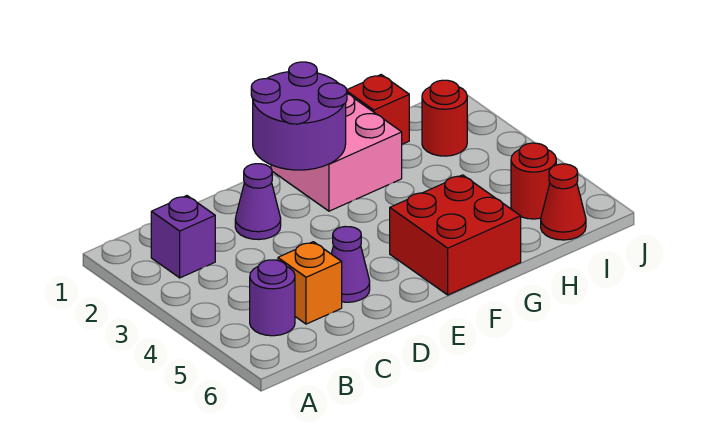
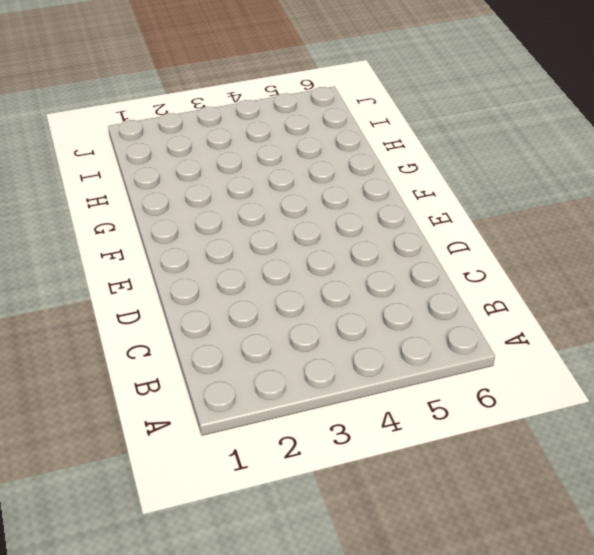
none -> purple 1x1 brick [151,196,215,278]
none -> purple 1x1 round brick [250,260,295,336]
none -> orange 1x1 brick [278,242,342,324]

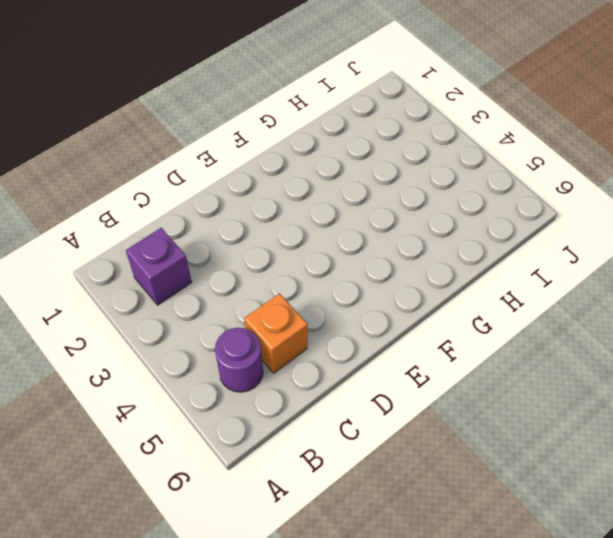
none -> purple 1x1 cone [235,164,281,240]
none -> purple 1x1 cone [331,227,370,302]
none -> pink 2x2 brick [271,94,402,211]

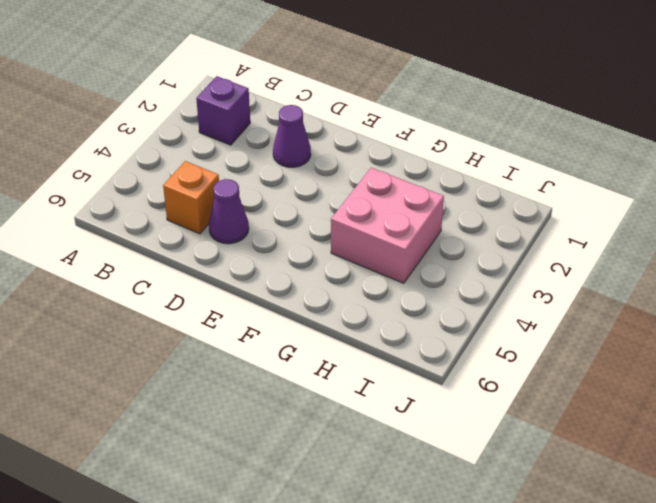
pink 2x2 brick [331,168,444,283] -> pink 2x2 brick moved to [271,94,402,211]
none -> purple 1x1 round brick [250,260,295,336]
none -> red 2x2 brick [390,175,521,295]
none -> red 1x1 brick [347,75,409,144]

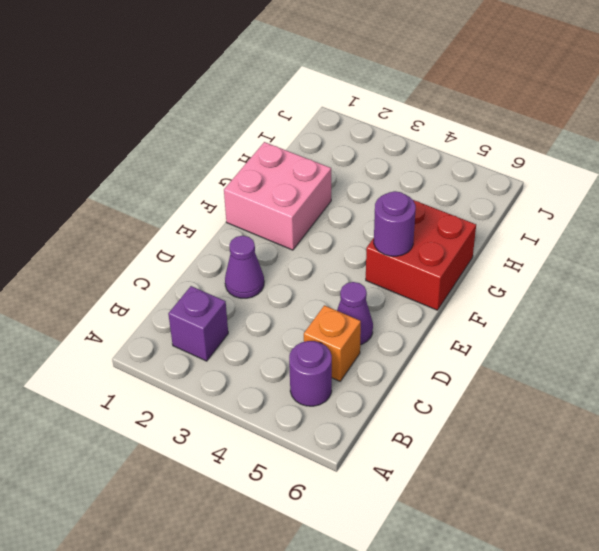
purple 1x1 round brick [374,191,416,256] -> none
none -> red 1x1 brick [347,75,409,144]
none -> red 1x1 round brick [422,80,467,156]
none -> red 1x1 round brick [511,143,556,219]

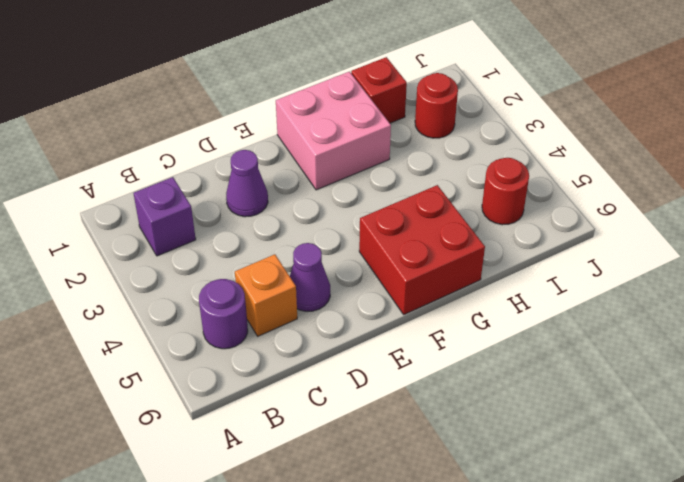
none -> red 1x1 cone [541,164,586,240]
none -> purple 2x2 round brick [251,62,347,170]

